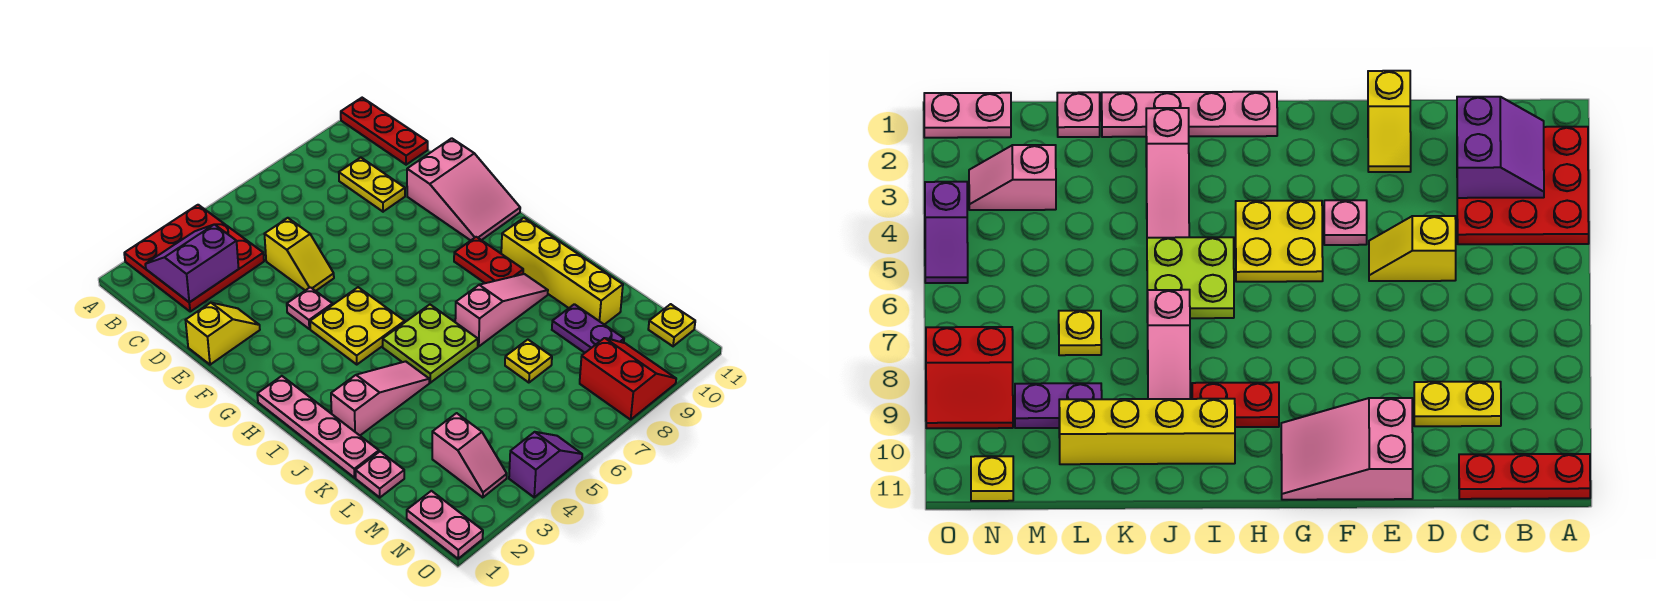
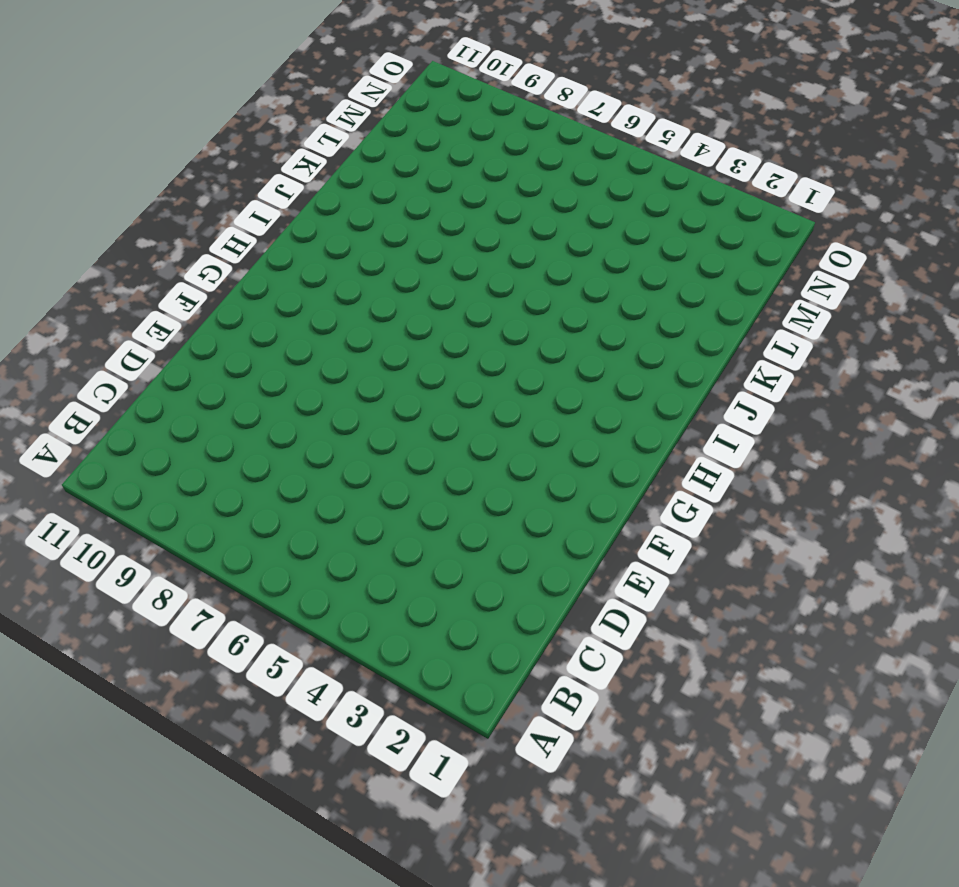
none -> red 3x3 plate [124,205,264,311]
none -> red 1x3 plate [341,98,428,165]
none -> yellow 1x2 plate [339,158,405,212]

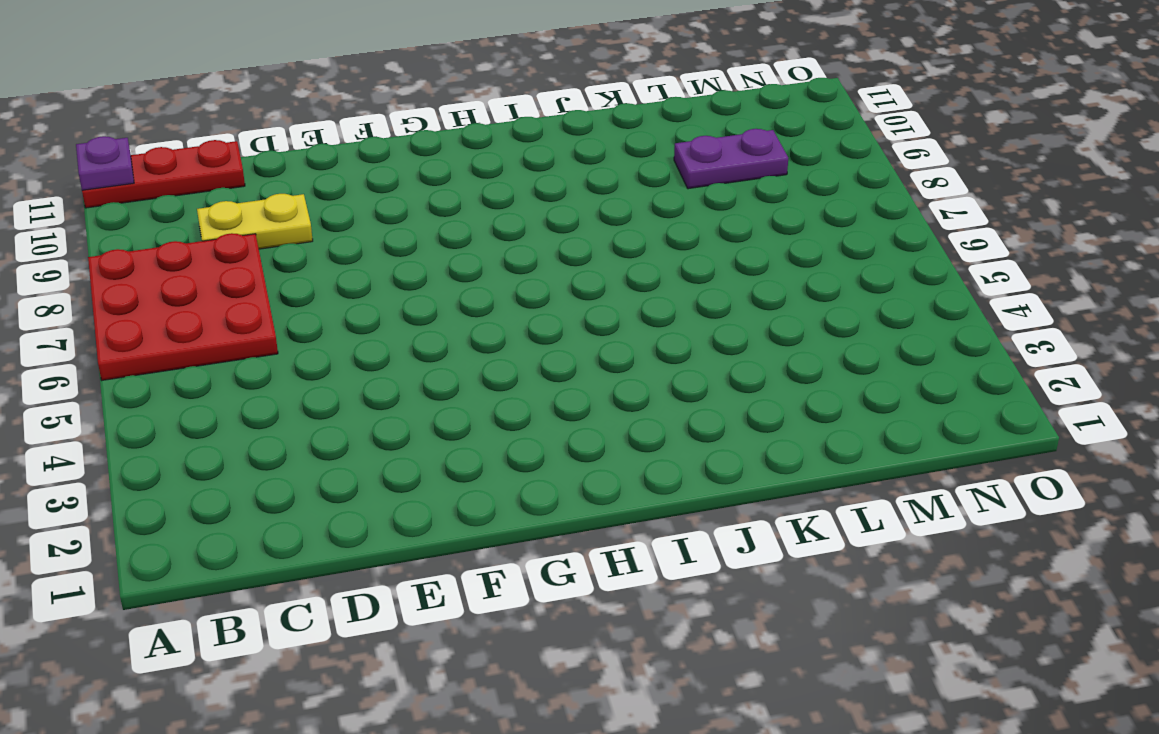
red 3x3 plate [88,233,278,380] -> red 3x3 plate moved to [124,205,264,311]
purple 1x1 plate [76,136,134,190] -> none
none -> yellow 1x2 slope [265,218,334,291]
none -> yellow 1x2 slope [186,303,260,365]
none -> pink 2x3 slope [407,138,520,241]

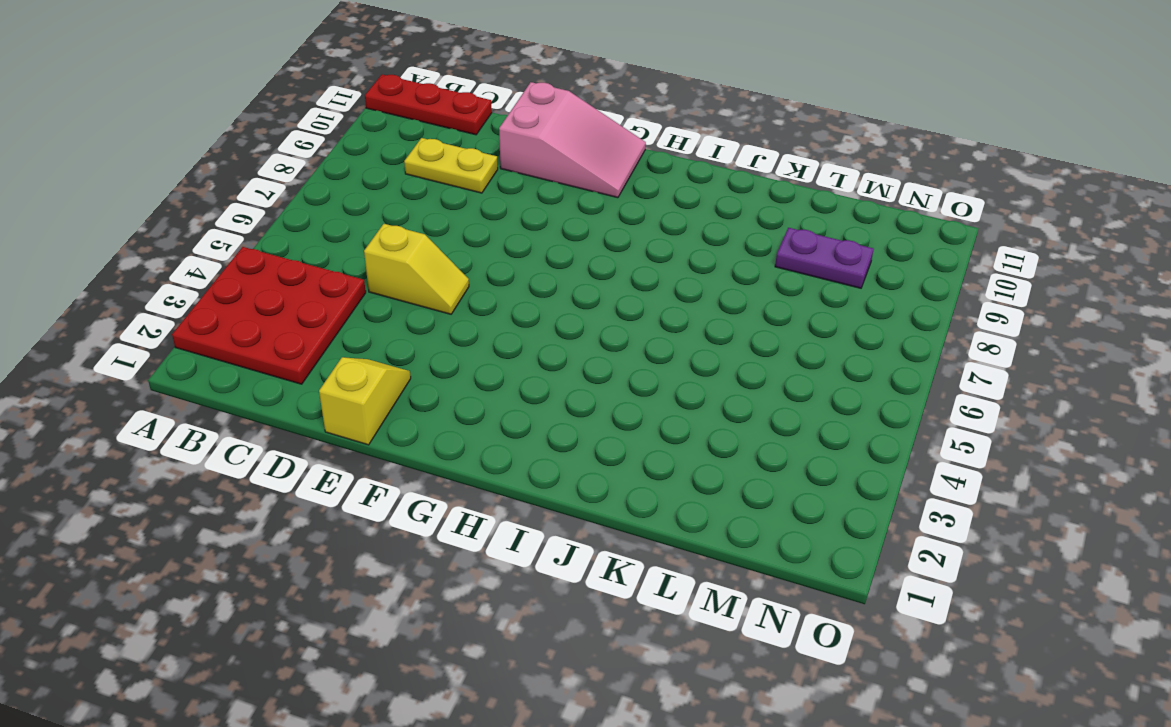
none -> pink 1x1 plate [287,287,333,329]
none -> yellow 2x2 plate [310,287,405,365]
none -> pink 1x4 plate [257,376,379,478]

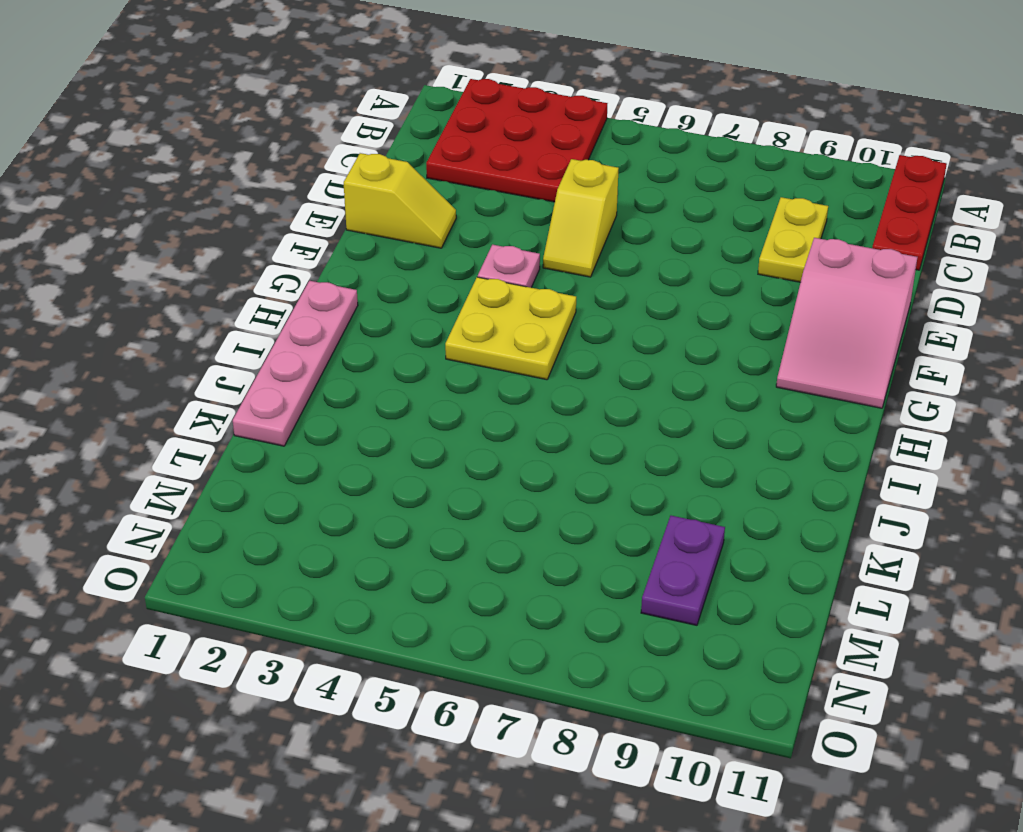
none -> red 1x2 plate [454,237,523,283]
none -> lime 2x2 plate [383,305,478,383]
none -> yellow 1x4 brick [501,218,623,325]

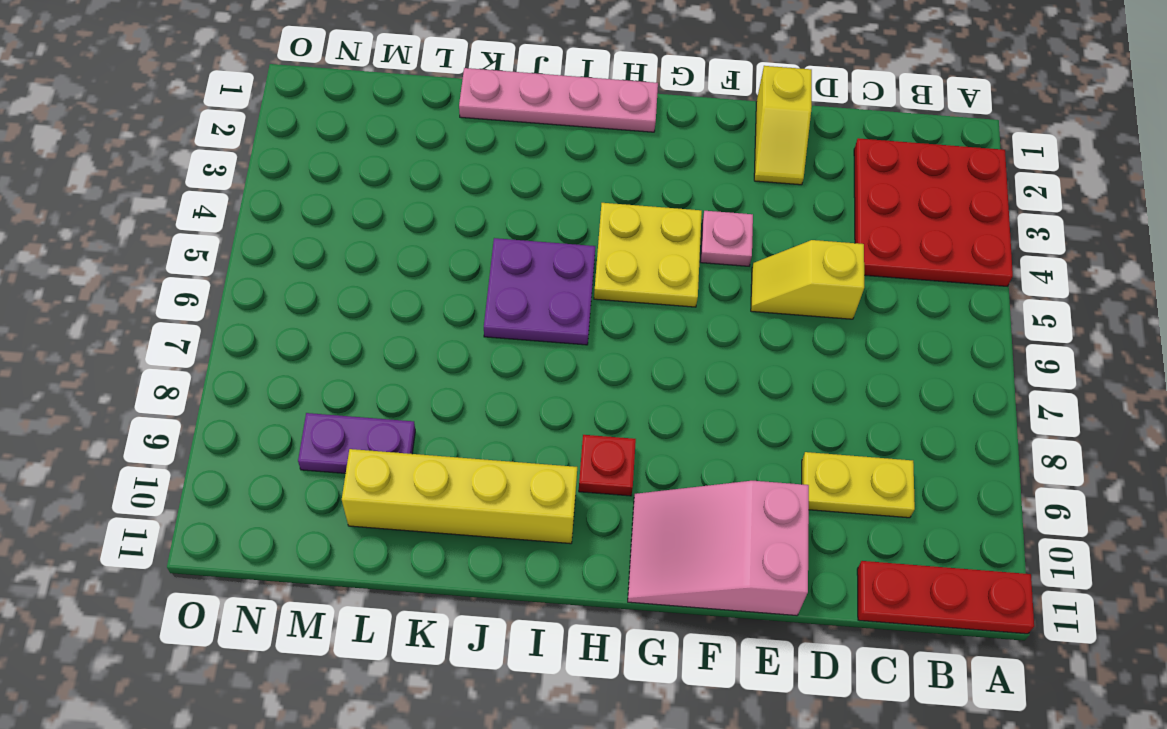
red 1x1 plate [579,435,636,496] -> red 1x2 plate [454,237,523,283]
purple 2x2 plate [484,238,595,345] -> lime 2x2 plate [383,305,478,383]
none -> pink 1x3 slope [331,361,429,435]
none -> pink 1x3 slope [455,274,548,346]
none -> pink 1x1 plate [355,452,404,498]

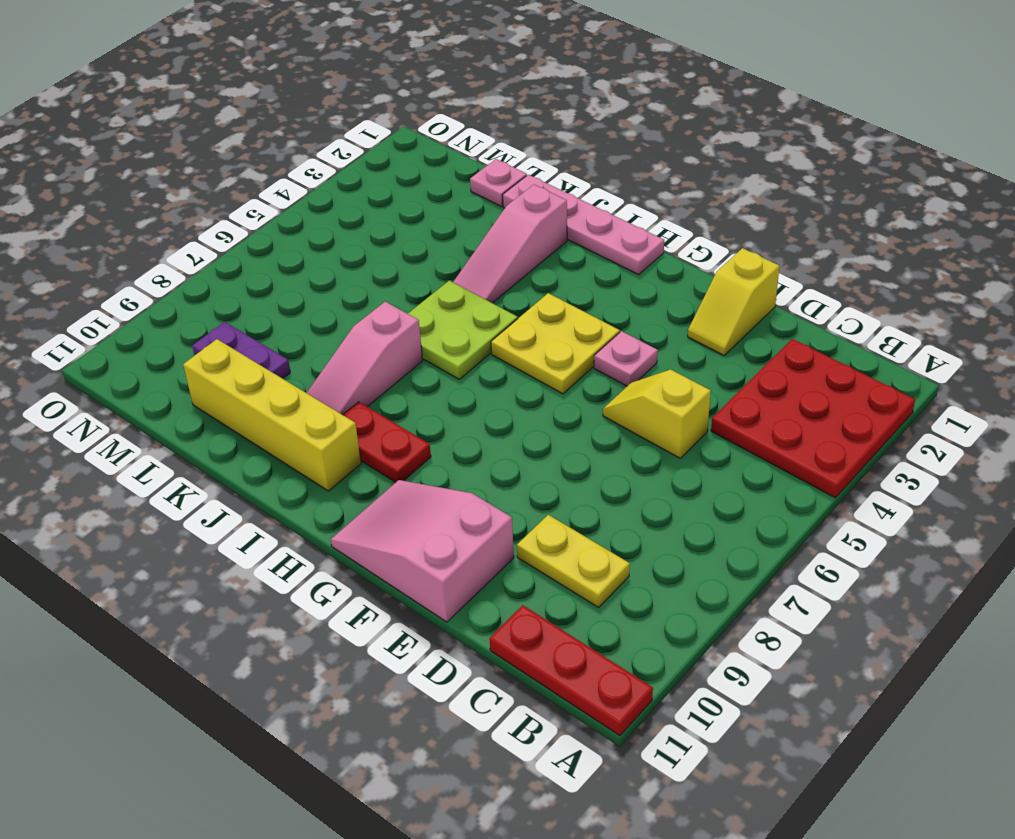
none -> yellow 1x1 plate [505,340,552,383]
none -> pink 1x2 slope [432,413,507,497]
none -> pink 1x2 plate [407,491,483,559]

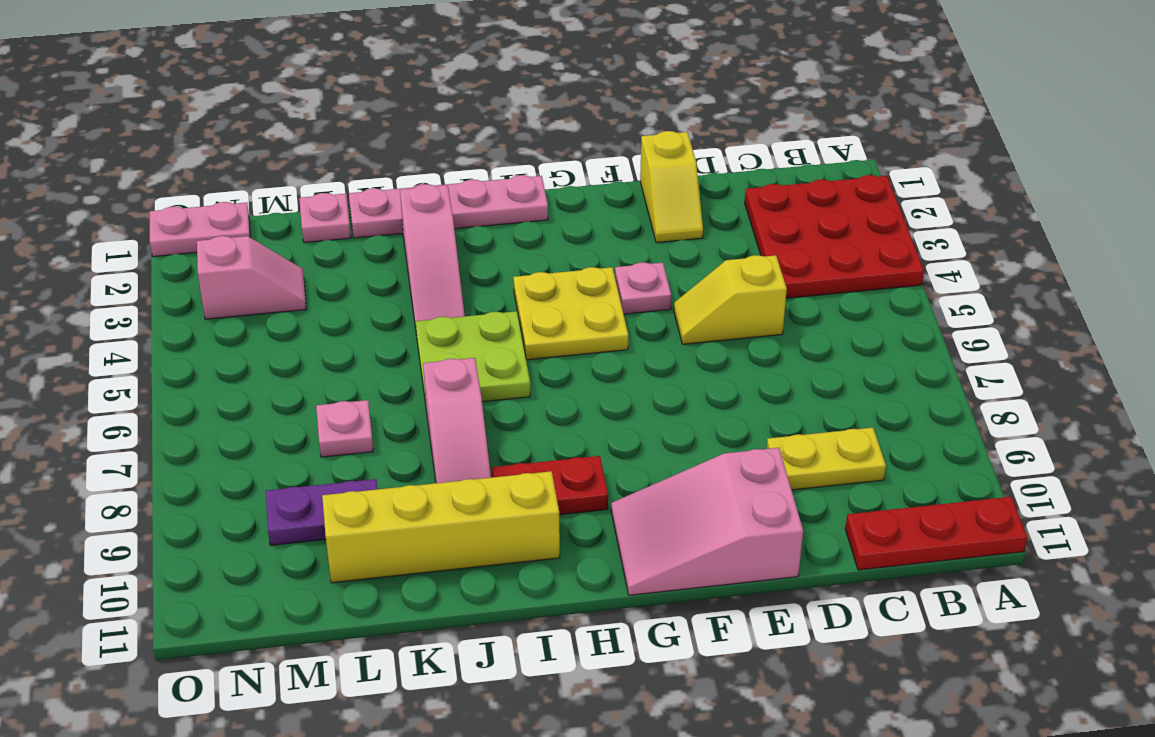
pink 1x1 plate [316,400,373,457] -> yellow 1x1 plate [505,340,552,383]
pink 1x2 slope [197,236,306,319] -> pink 1x2 slope turned to [432,413,507,497]
none -> red 2x2 slope [580,338,676,420]
none -> yellow 1x1 plate [648,304,695,346]
none -> purple 1x2 slope [509,432,582,497]

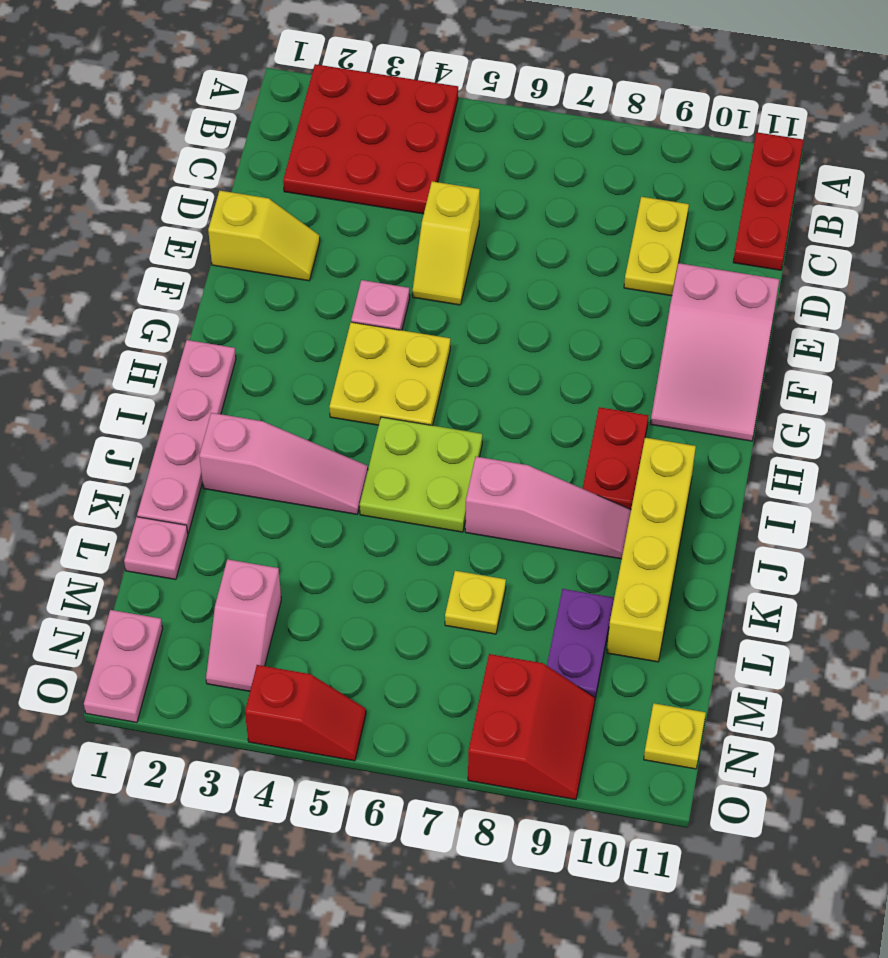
red 1x2 slope [245,665,366,761] -> purple 1x2 slope [509,432,582,497]
none -> purple 2x2 slope [145,224,239,302]

